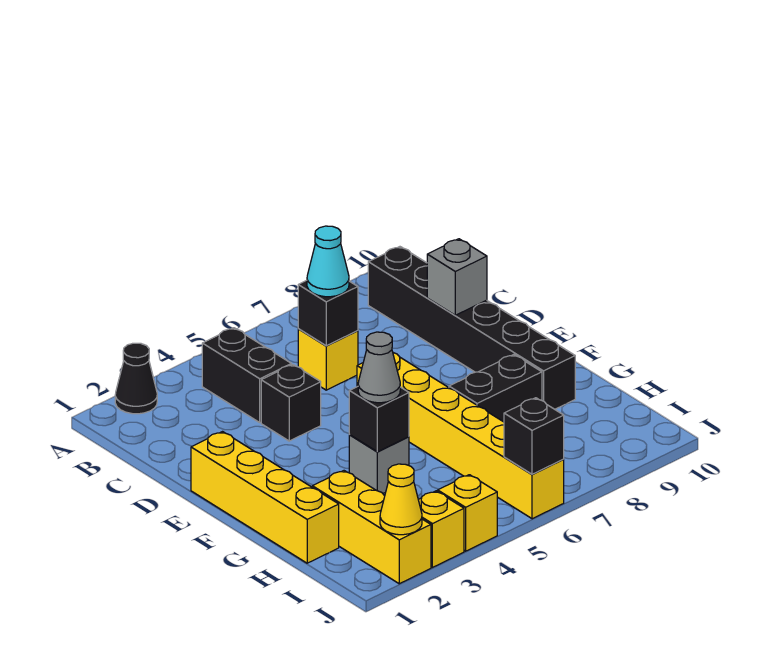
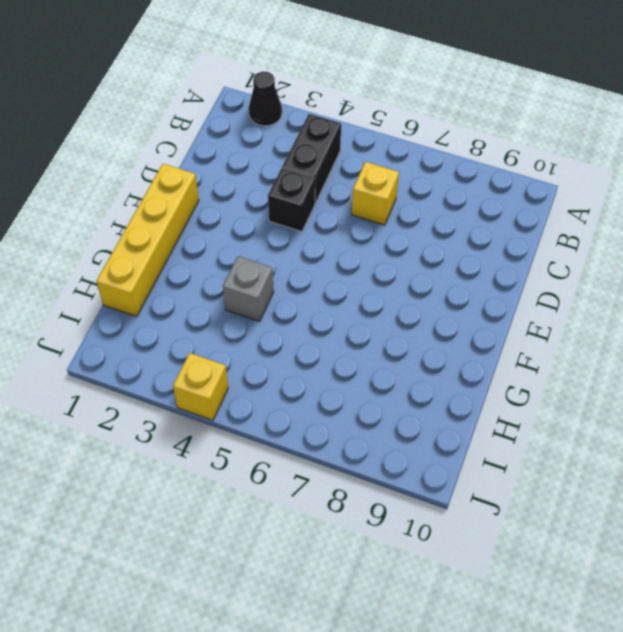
none -> black 1x6 brick [368,247,575,409]
none -> yellow 1x6 brick [357,353,564,519]
none -> black 1x2 brick [449,355,542,422]

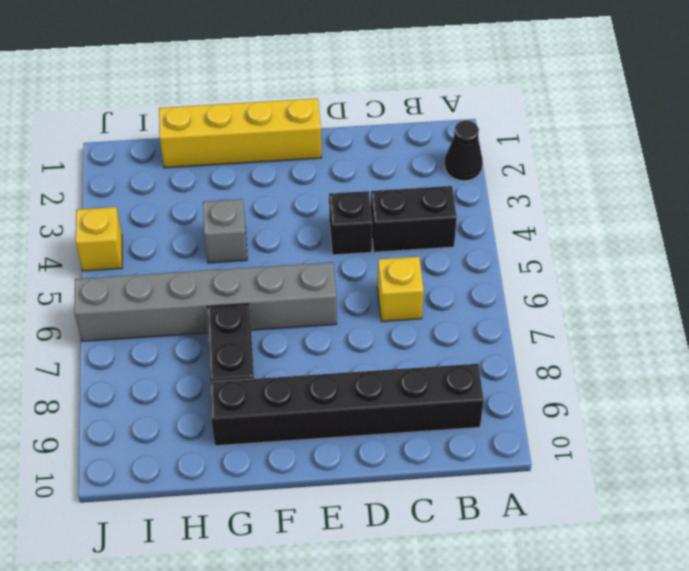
grey 1x6 brick [74,262,337,341] -> yellow 1x6 brick [357,353,564,519]
none -> yellow 1x3 brick [312,471,431,584]
none -> yellow 1x1 brick [418,491,464,567]
none -> black 1x1 brick [298,280,358,346]

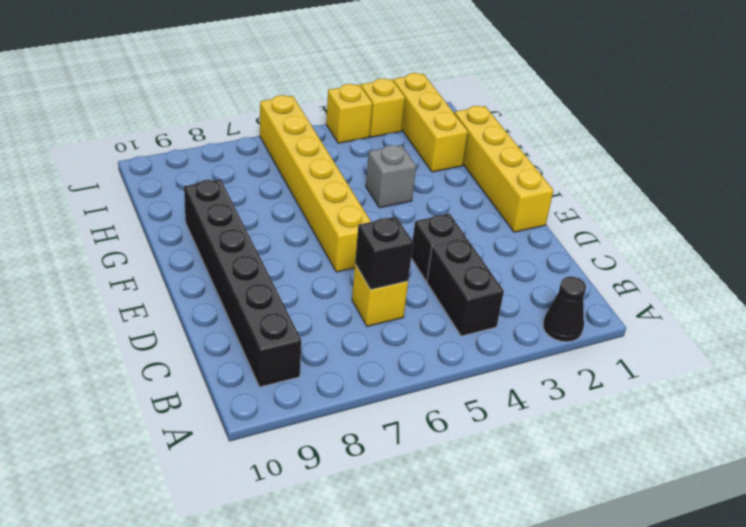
none -> black 1x2 brick [449,355,542,422]
none -> grey 1x1 brick [427,239,487,315]
none -> black 1x1 brick [349,387,409,452]

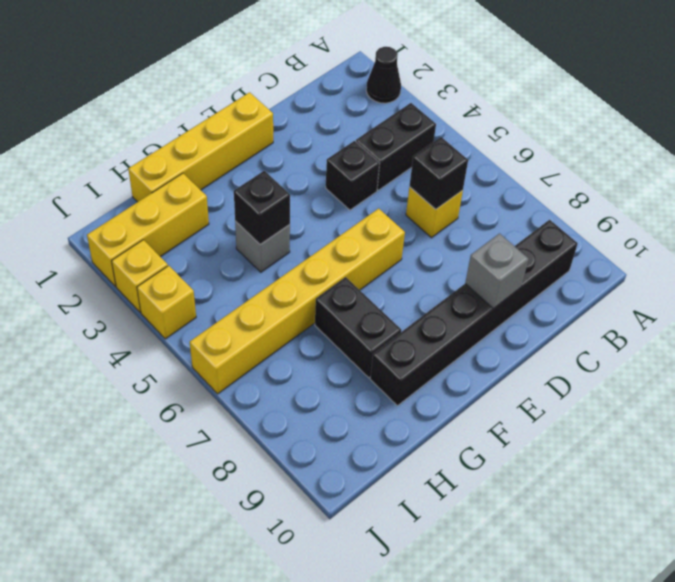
none -> yellow 1x1 cone [380,464,422,535]
none -> black 1x1 brick [504,398,564,474]
none -> cyan 1x1 cone [307,226,349,297]

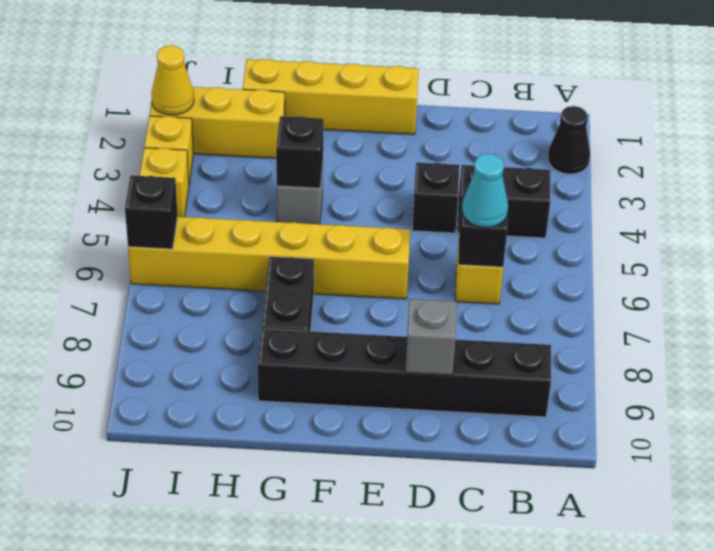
none -> grey 1x1 cone [358,332,400,403]

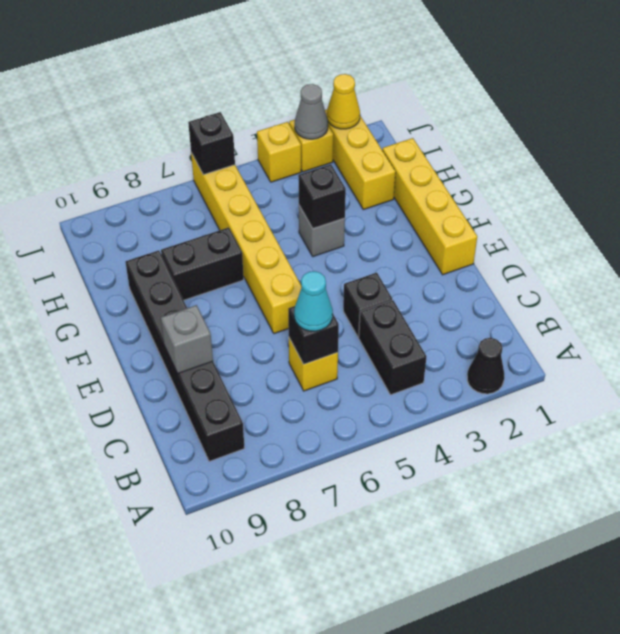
grey 1x1 cone [295,84,328,139] -> grey 1x1 cone moved to [358,332,400,403]

